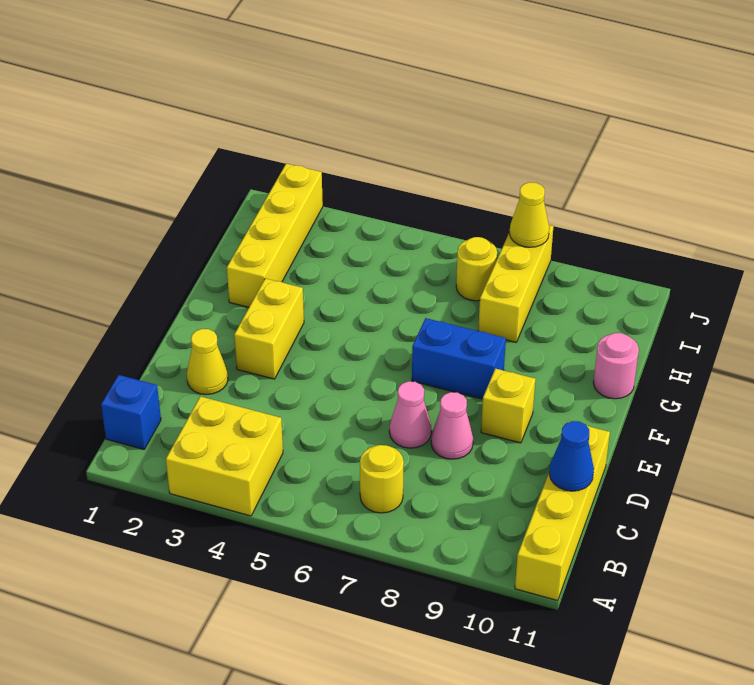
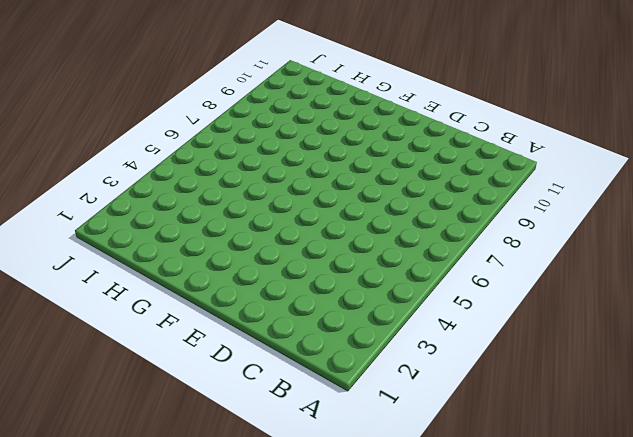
none -> yellow 2x2 brick [166,396,283,516]
none -> yellow 1x4 brick [515,421,610,601]
none -> blue 1x1 brick [101,375,161,449]

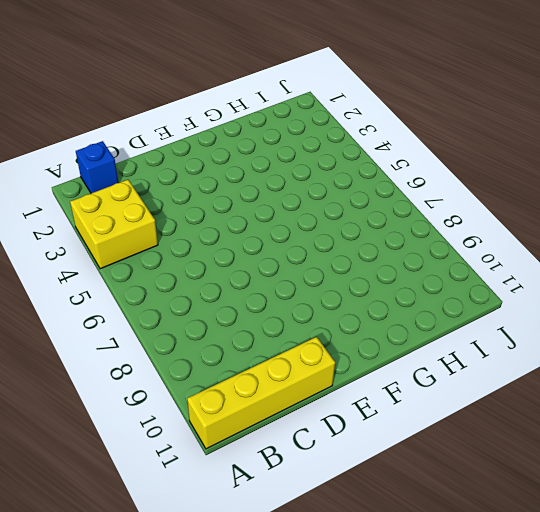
none -> yellow 1x1 round brick [360,445,404,513]
none -> yellow 1x1 cone [187,329,228,395]
none -> pink 1x1 cone [389,381,431,448]

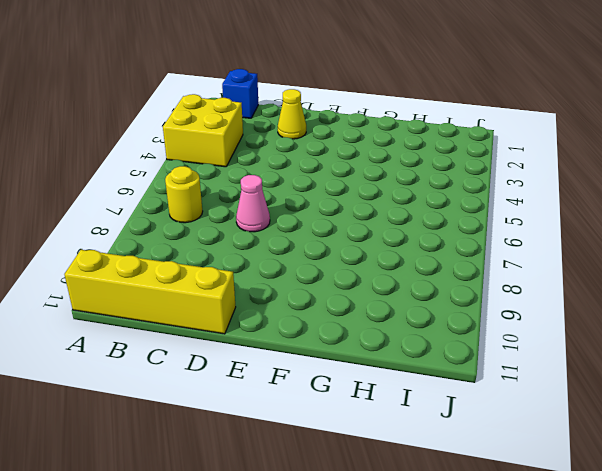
none -> pink 1x1 cone [431,392,473,459]
none -> yellow 1x2 brick [234,278,304,379]
none -> yellow 1x1 brick [481,369,535,443]

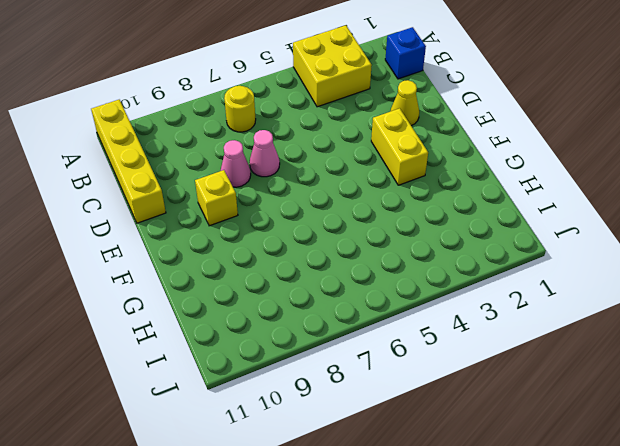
none -> blue 1x2 brick [412,318,506,399]
none -> yellow 1x4 brick [227,164,323,307]
none -> pink 1x1 round brick [593,333,639,399]

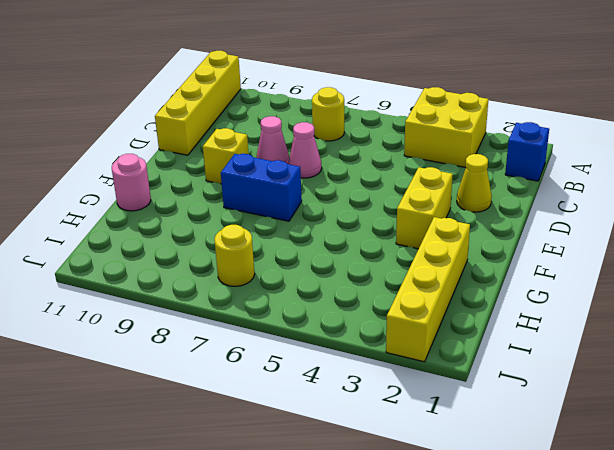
none -> yellow 1x3 brick [478,225,553,342]
none -> blue 1x1 cone [549,421,594,491]
none -> yellow 1x1 cone [510,182,549,247]

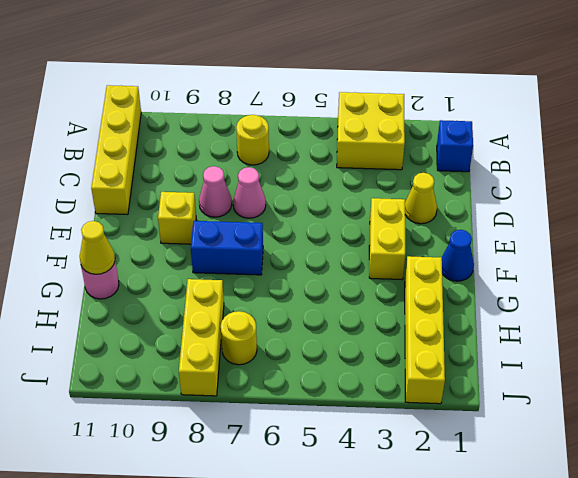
blue 1x1 cone [442,230,474,281] -> blue 1x1 cone moved to [549,421,594,491]
yellow 1x1 cone [80,221,115,274] -> yellow 1x1 cone moved to [510,182,549,247]

